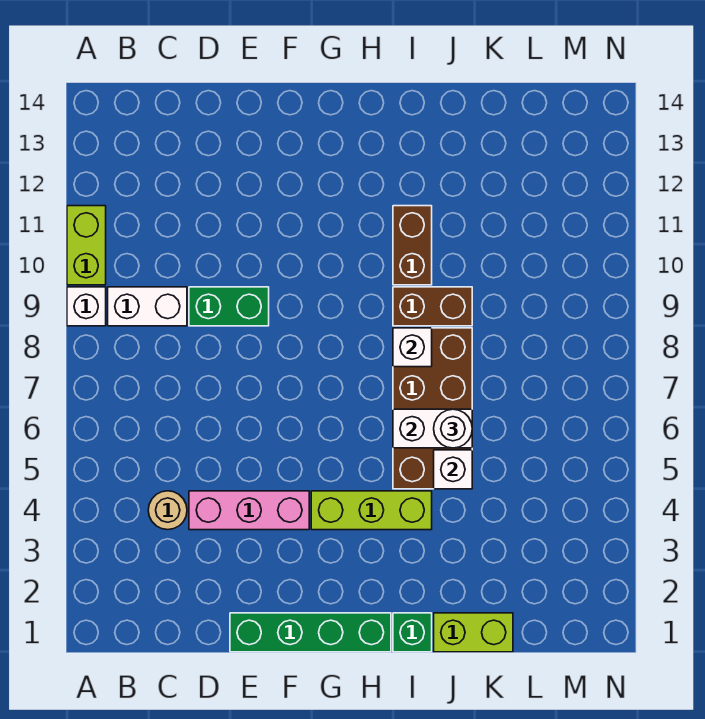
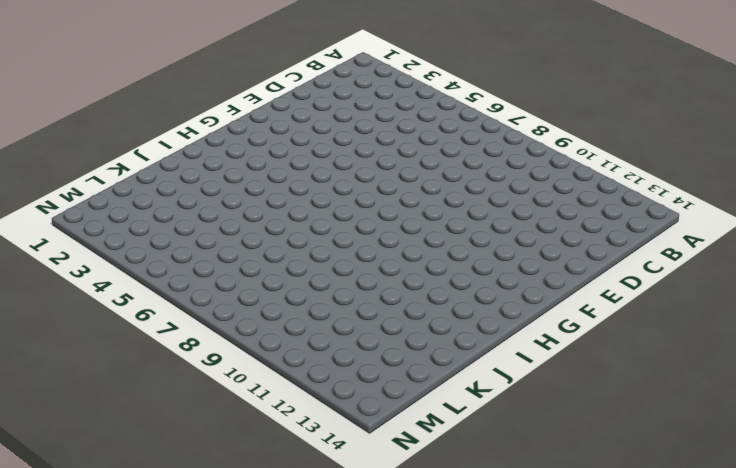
none -> white 1x1 brick [67,287,106,326]
none -> lime 1x2 brick [67,206,106,285]
none -> white 1x2 brick [108,287,187,326]

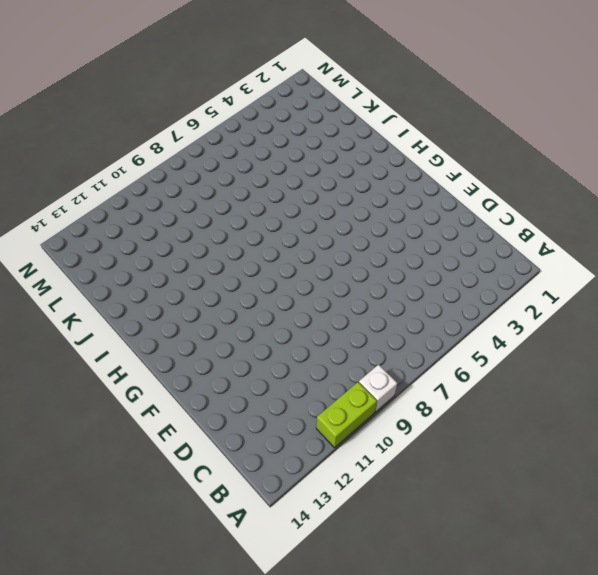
none -> white 1x2 brick [108,287,187,326]
none -> tan 1x1 round brick [148,491,187,530]
none -> pink 1x3 brick [189,491,309,530]

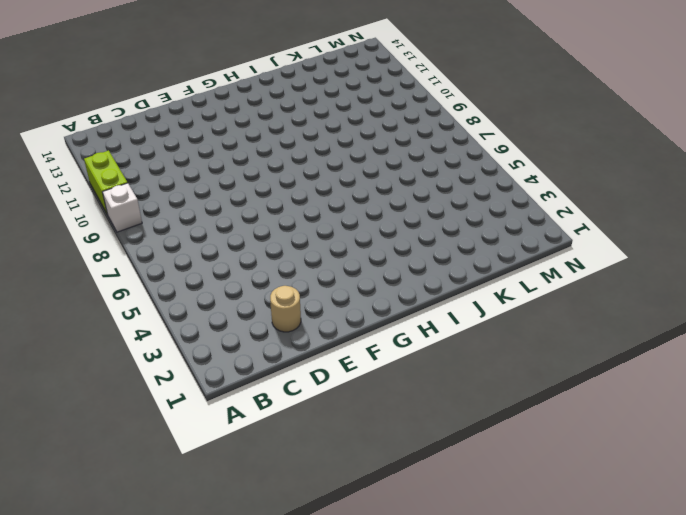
tan 1x1 round brick [270,286,301,332] -> tan 1x1 round brick moved to [148,491,187,530]
none -> white 1x2 brick [108,287,187,326]
none -> pink 1x3 brick [189,491,309,530]
none -> green 1x2 brick [189,287,269,326]

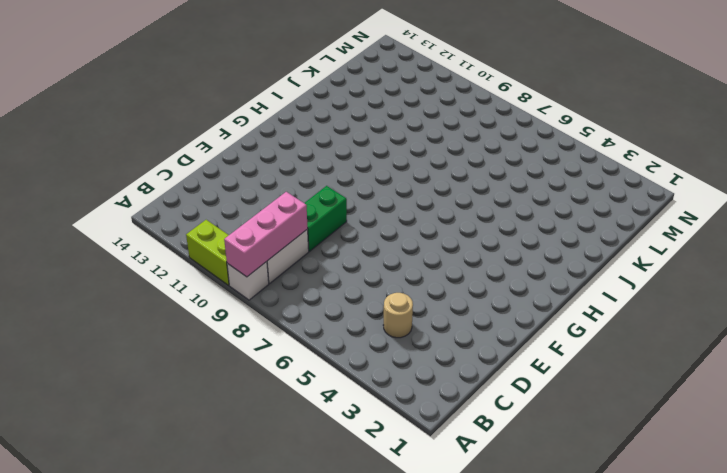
pink 1x3 brick [224,192,308,277] -> pink 1x3 brick moved to [189,491,309,530]
none -> green 1x4 brick [230,613,391,652]
none -> lime 1x3 brick [311,491,432,530]
none -> green 1x1 brick [393,613,432,652]

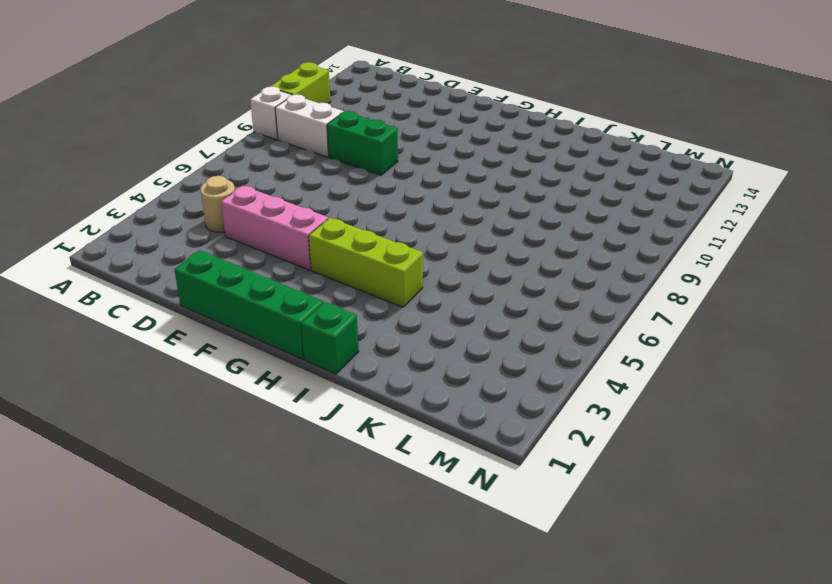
none -> brown 2x4 brick [393,328,472,489]
none -> brown 1x2 brick [393,287,472,326]
none -> brown 1x2 brick [393,206,432,285]

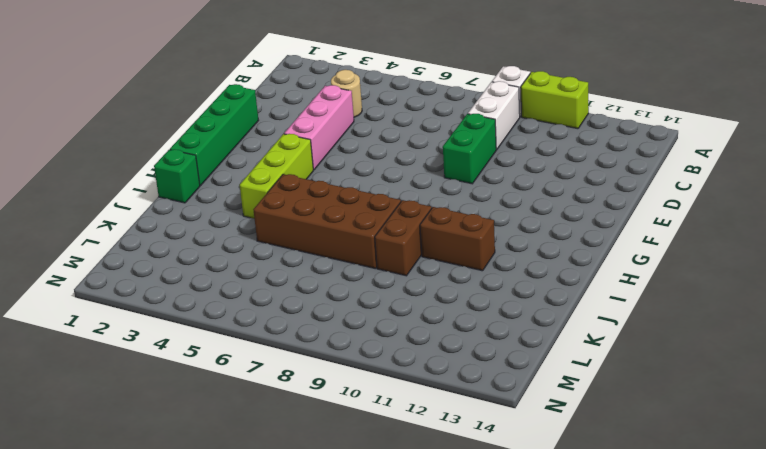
none -> lime 1x2 brick [434,613,513,652]
none -> white 1x2 brick [393,409,472,448]
none -> white 1x1 brick [393,328,432,367]

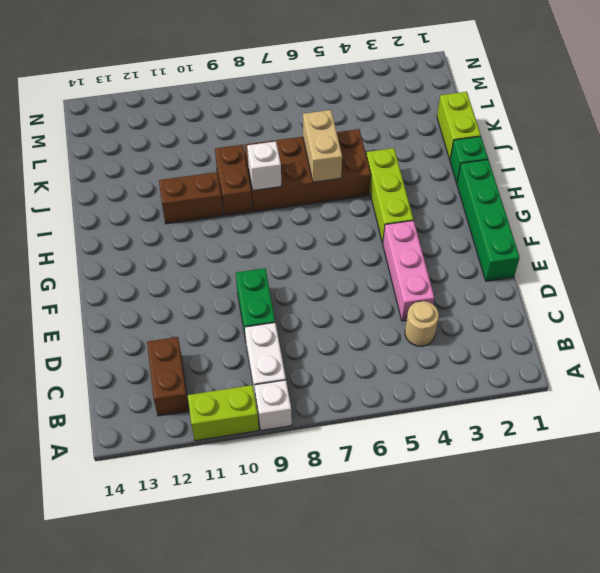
brown 1x2 brick [147,337,189,416] -> none
tan 1x2 brick [303,110,342,182] -> white 1x2 brick [393,409,472,448]
none -> white 1x1 brick [434,450,472,489]
none -> white 1x1 round brick [434,409,472,448]

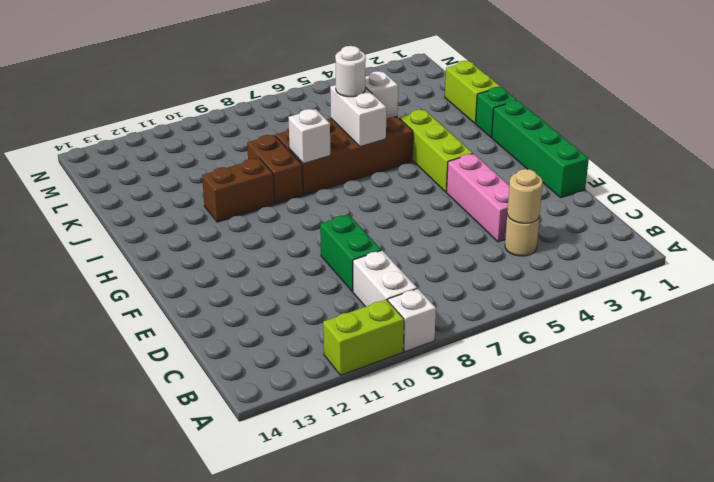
tan 1x1 round brick [507,169,543,223] -> none

